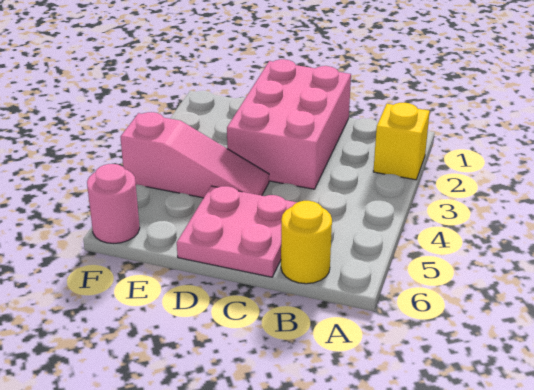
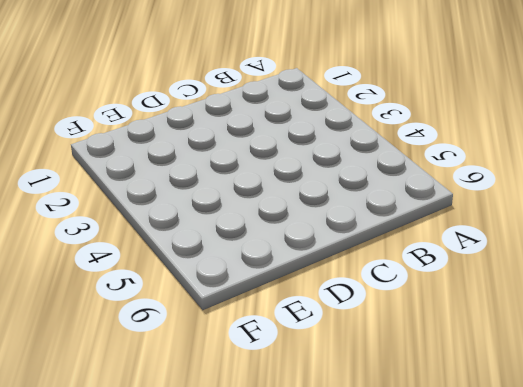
none -> yellow 1x1 brick [373,103,430,180]
none -> yellow 1x1 round brick [281,201,332,284]

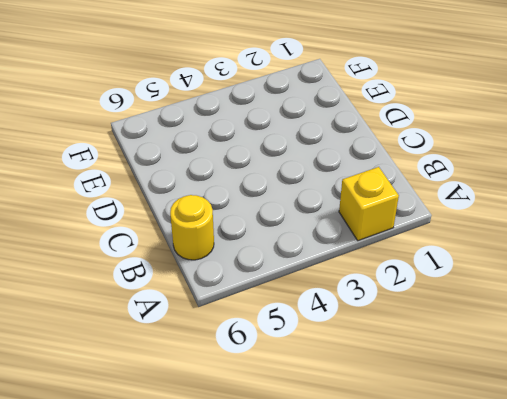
none -> pink 2x3 brick [227,59,351,189]
none -> pink 2x2 plate [177,186,297,277]

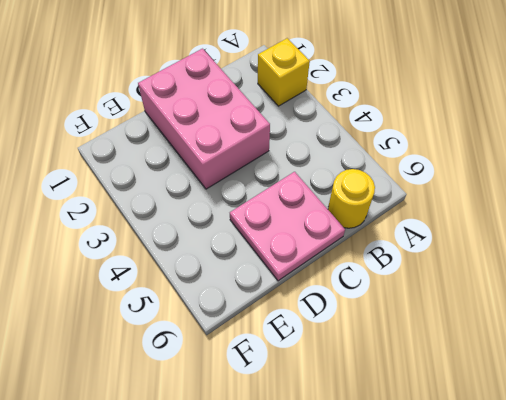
none -> pink 1x3 slope [120,112,269,198]
none -> pink 1x1 round brick [87,164,140,244]

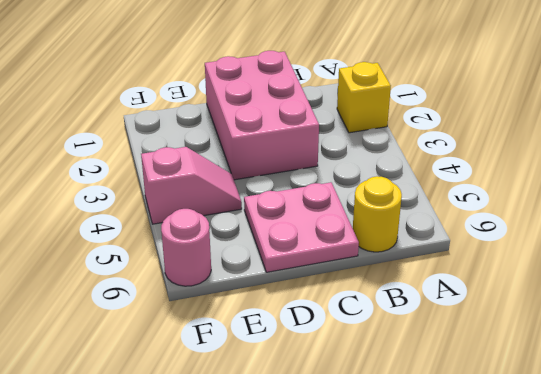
pink 1x2 slope [141,147,242,224] -> pink 1x3 slope [120,112,269,198]

